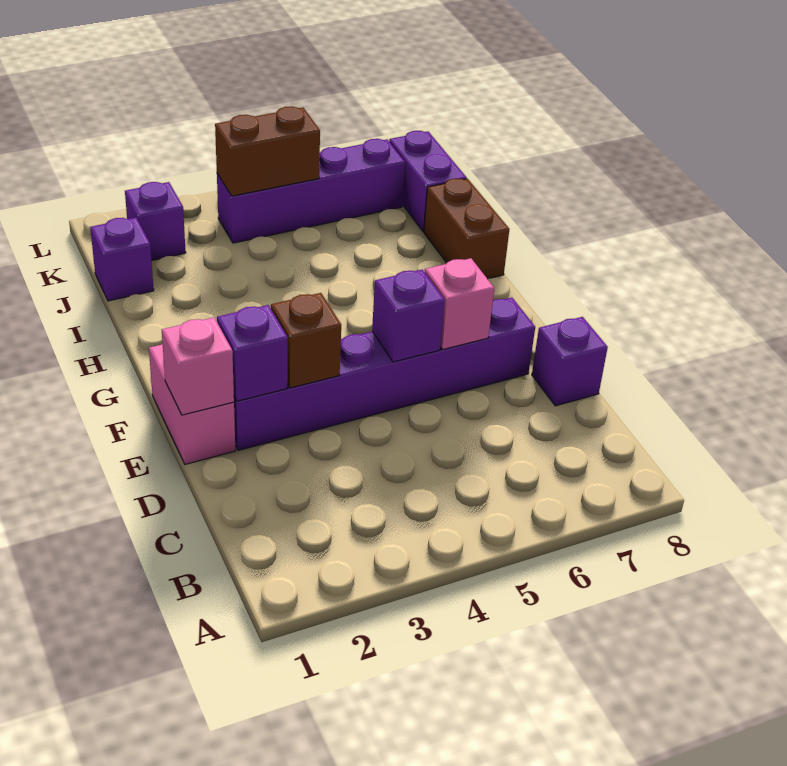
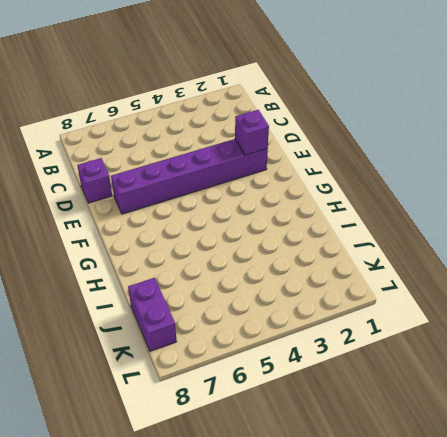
none -> pink 1x2 brick [149,344,235,464]
none -> brown 1x2 brick [424,179,509,279]
none -> purple 1x1 brick [90,218,154,301]

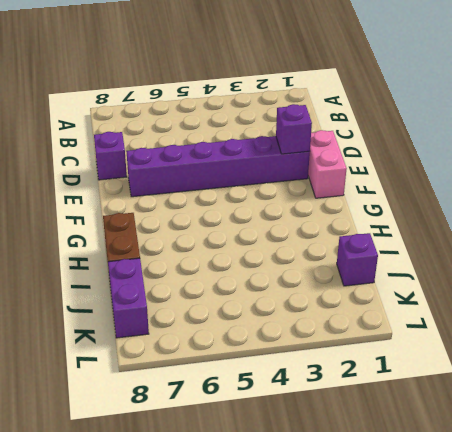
none -> purple 1x1 brick [125,182,186,261]
none -> purple 1x4 brick [217,139,405,243]
none -> pink 1x1 brick [162,317,234,415]

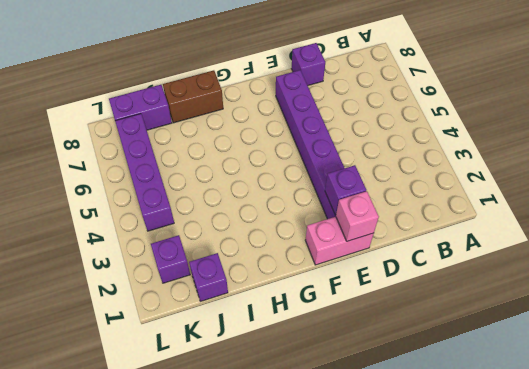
none -> brown 1x1 brick [271,293,341,388]
none -> purple 1x1 brick [372,270,445,362]
none -> pink 1x1 brick [425,258,494,350]

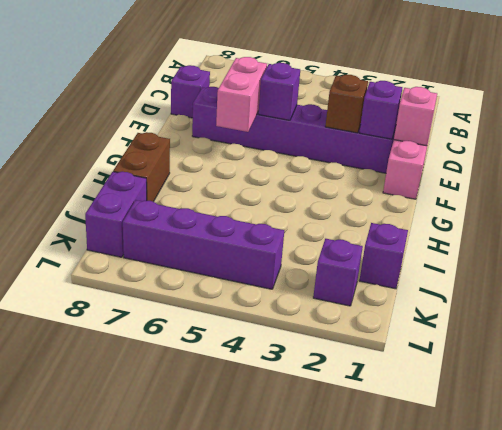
pink 1x2 brick [216,57,267,132] -> pink 1x1 brick [425,258,494,350]
none -> brown 1x2 brick [215,106,320,196]

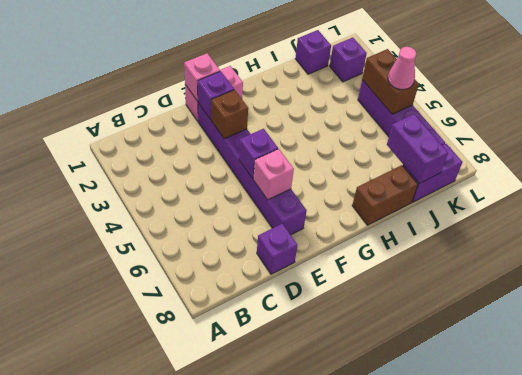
purple 1x2 brick [387,114,448,183] -> none
pink 1x1 cone [388,47,417,90] -> none

